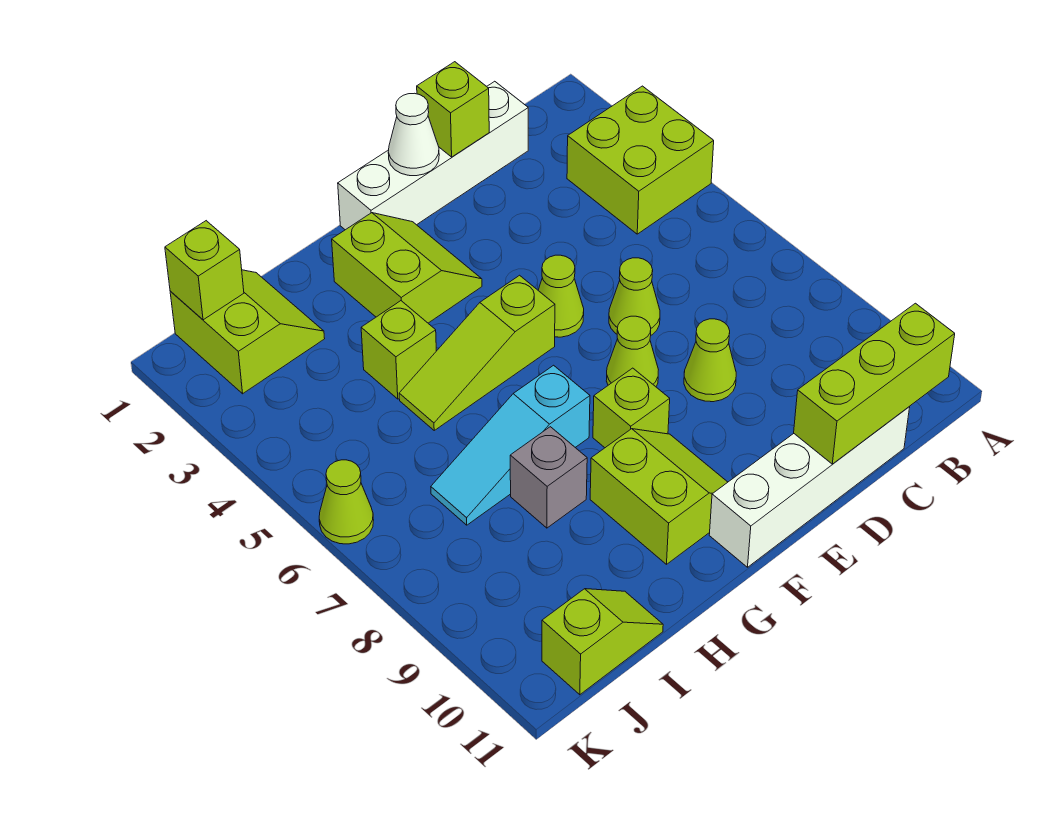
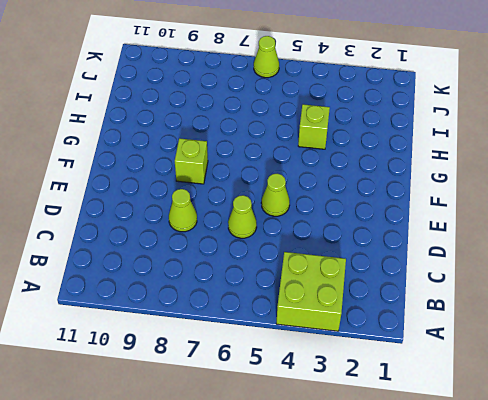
none -> white 1x4 brick [338,81,528,230]
none -> white 1x4 brick [709,407,910,567]
none -> lime 1x1 cone [606,316,658,387]

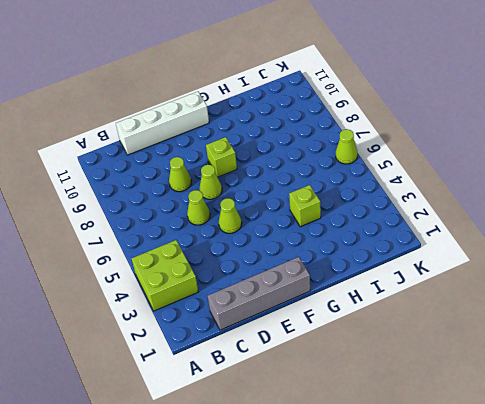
grey 1x4 brick [208,257,310,330] -> white 1x4 brick [338,81,528,230]
none -> lime 2x2 slope [332,213,482,323]
none -> lime 1x3 slope [399,275,555,430]
none -> lime 2x2 slope [590,429,728,564]

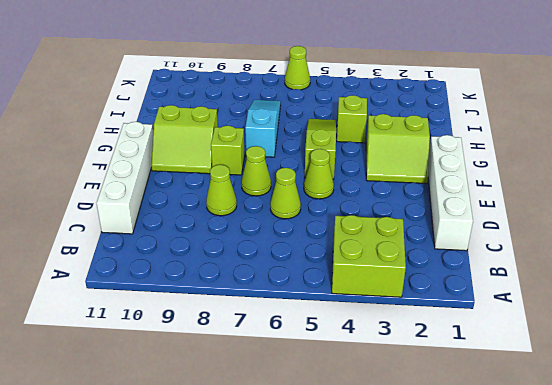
none -> grey 1x1 brick [510,427,587,528]
none -> lime 2x2 slope [170,270,325,394]
none -> lime 1x2 slope [542,589,663,695]

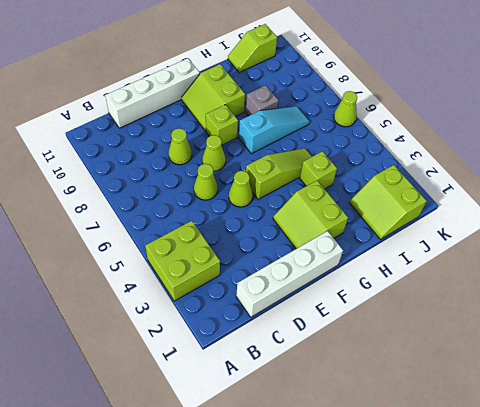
none -> lime 1x3 brick [794,303,955,464]
none -> lime 1x1 brick [417,62,489,157]
none -> white 1x1 cone [388,93,439,176]

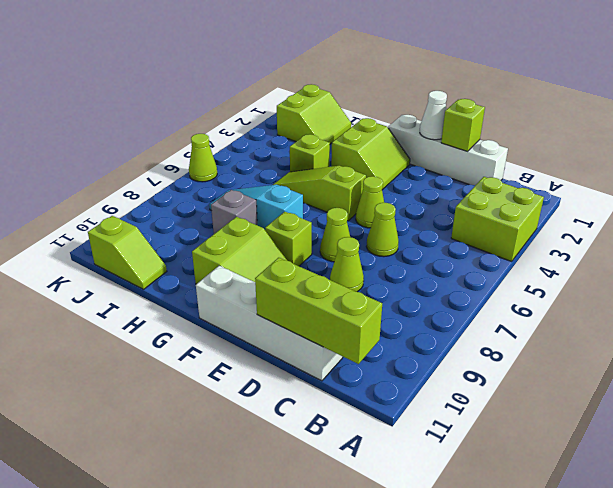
none -> lime 1x1 brick [165,221,244,320]

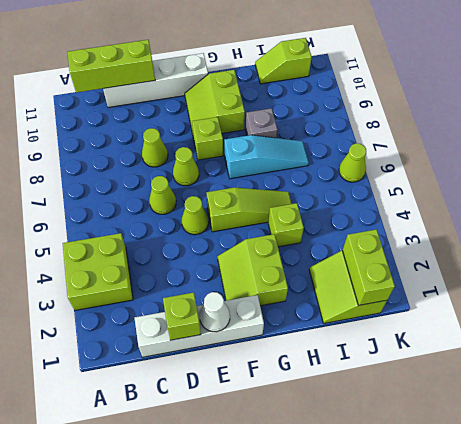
lime 1x2 brick [342,229,395,305] -> lime 1x1 brick [165,221,244,320]

